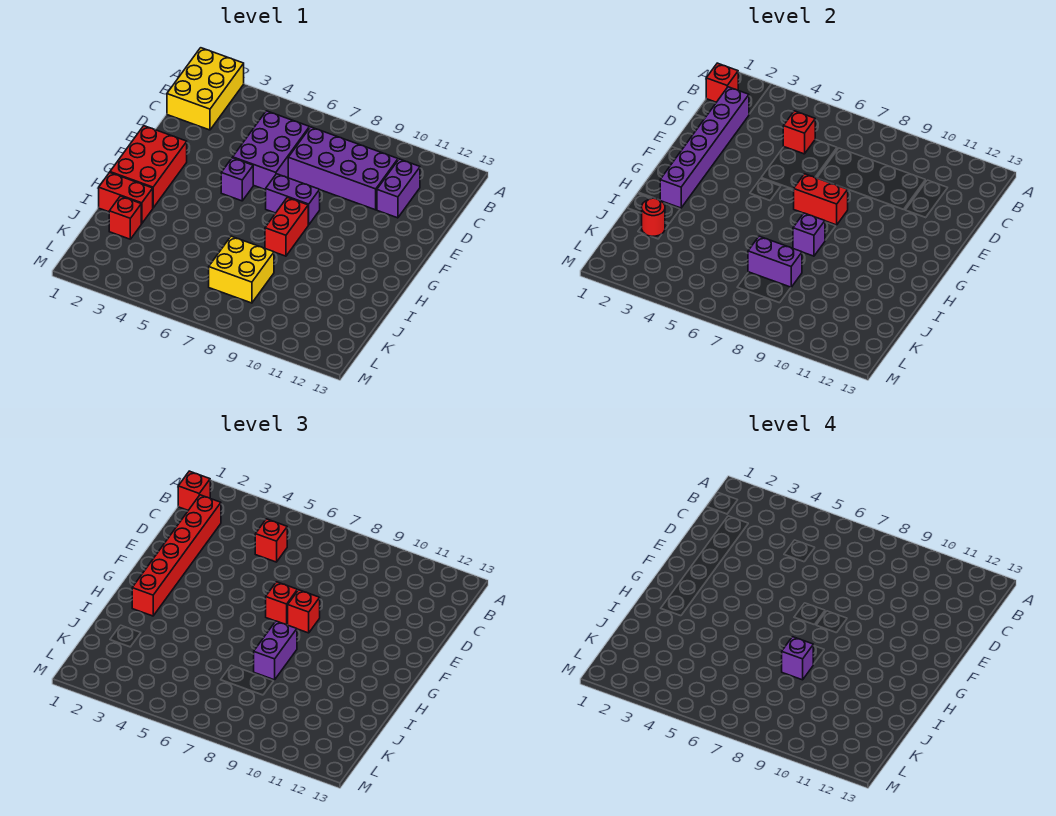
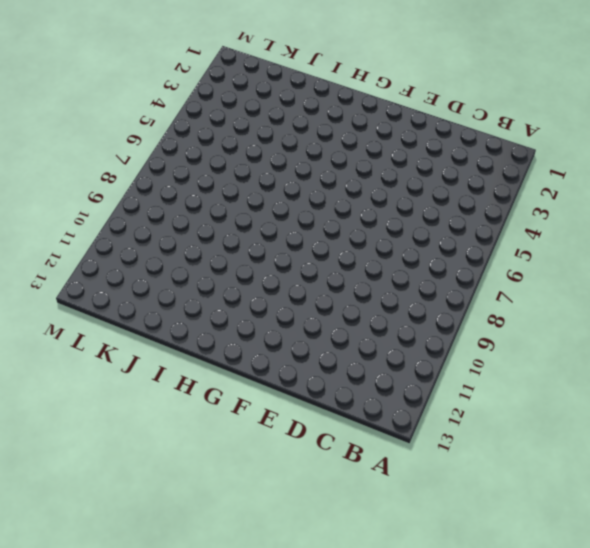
none -> yellow 2x3 brick [167,48,244,130]
none -> purple 2x3 brick [233,111,309,190]
none -> purple 2x4 brick [288,127,398,210]

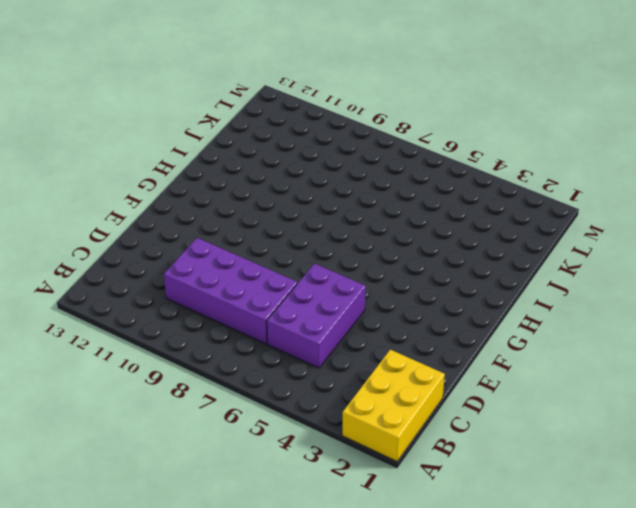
none -> purple 1x2 brick [377,159,420,218]
none -> red 2x3 brick [110,126,187,208]
none -> purple 1x1 brick [221,158,253,201]

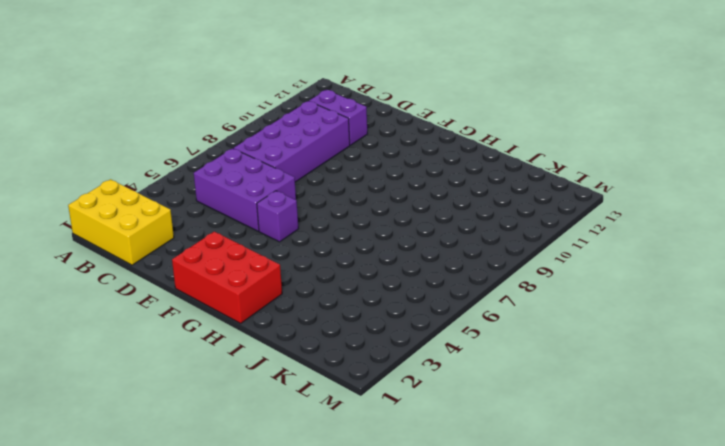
none -> purple 1x2 brick [266,174,320,225]
none -> red 1x2 brick [265,197,308,256]
none -> red 1x2 brick [99,173,153,224]

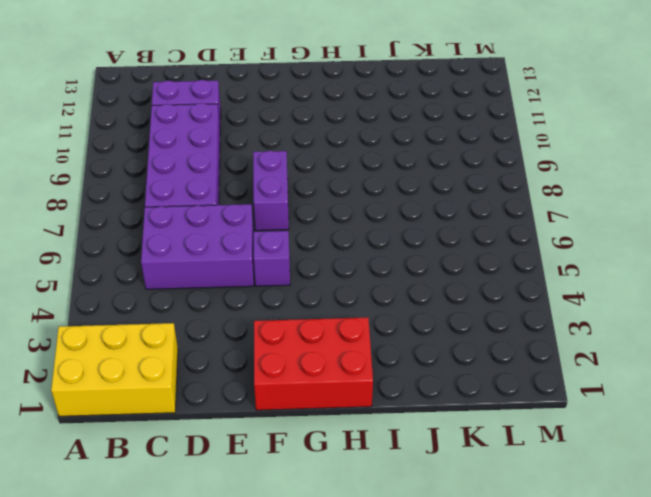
none -> red 1x2 brick [265,197,308,256]
none -> red 1x2 brick [99,173,153,224]
none -> red 1x1 brick [109,196,141,239]

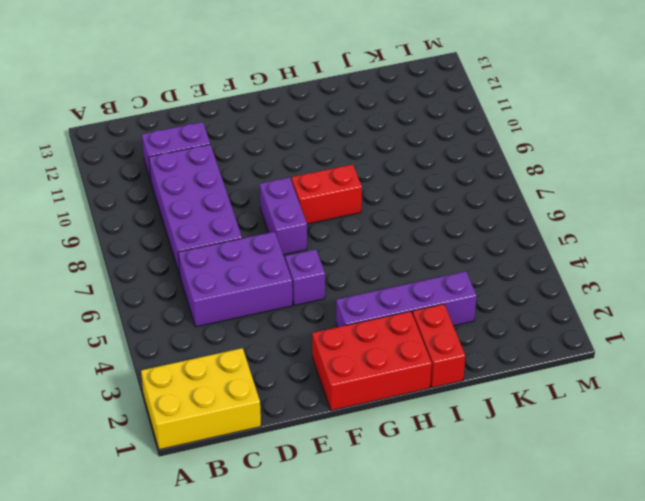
purple 1x4 brick [336,271,477,327] -> none
none -> red 1x1 brick [109,196,141,239]
none -> yellow 2x2 brick [209,236,274,303]
none -> red 1x1 brick [706,63,738,102]

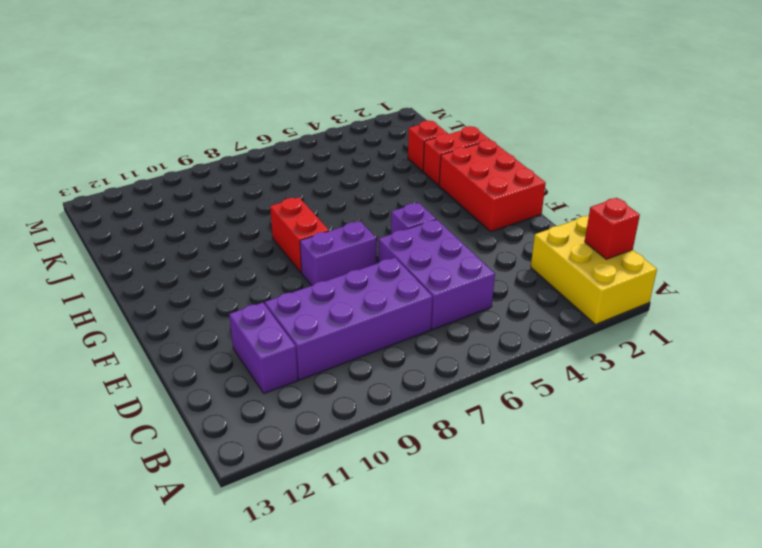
none -> yellow 2x2 brick [209,236,274,303]
none -> purple 1x6 brick [660,87,749,208]
none -> red 1x1 brick [783,111,815,154]

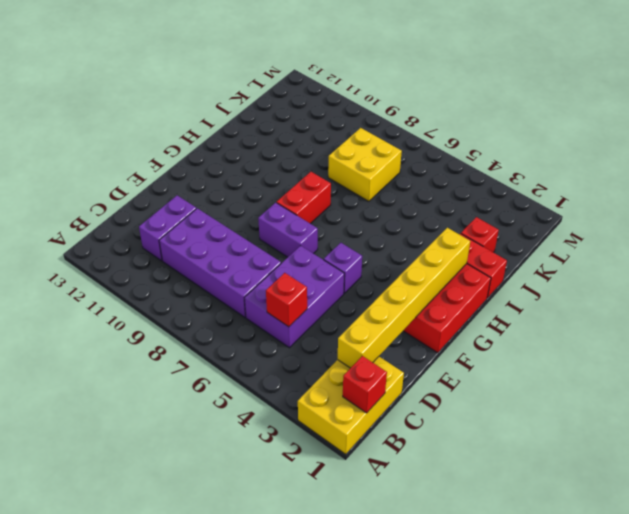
yellow 1x6 brick [338,228,470,368] -> purple 1x6 brick [660,87,749,208]
none -> red 1x2 brick [794,174,848,225]
none -> purple 1x1 brick [793,213,825,256]
none -> red 1x1 round brick [642,198,665,236]

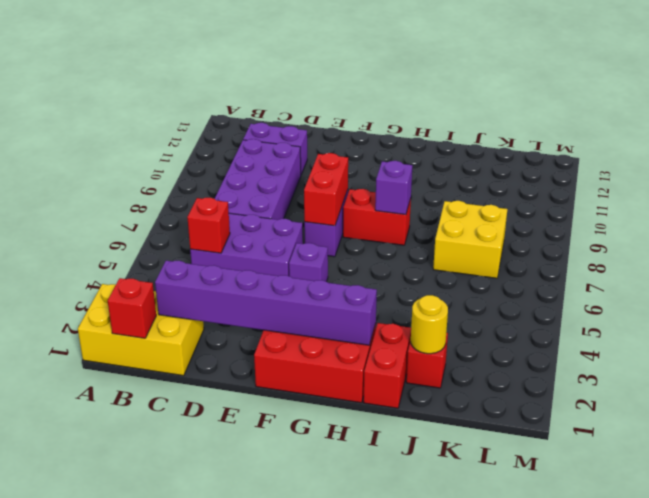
yellow 1x1 round brick [411,295,448,354] -> red 1x1 round brick [642,198,665,236]
none -> purple 1x2 brick [748,236,802,287]
none -> red 1x1 brick [178,471,210,510]
none -> red 1x6 brick [132,495,221,616]

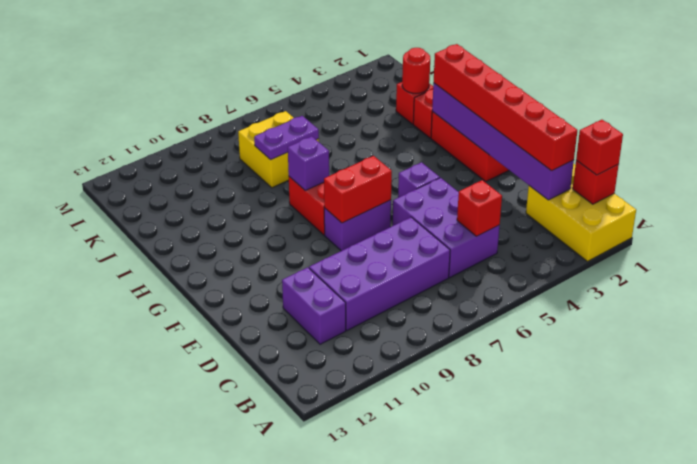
purple 1x2 plate [254,116,319,160] -> purple 1x2 brick [748,236,802,287]
none -> red 1x1 brick [255,519,287,562]
none -> red 1x1 brick [266,582,297,625]
none -> red 1x1 brick [288,590,320,633]

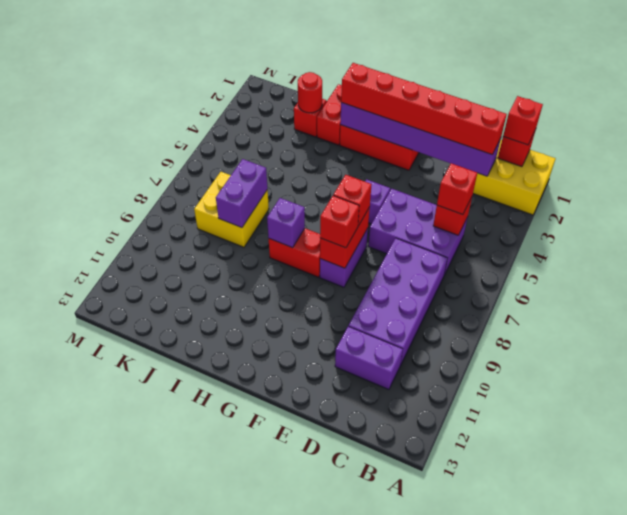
none -> purple 1x2 brick [254,621,297,680]
none -> purple 1x1 brick [782,637,813,680]

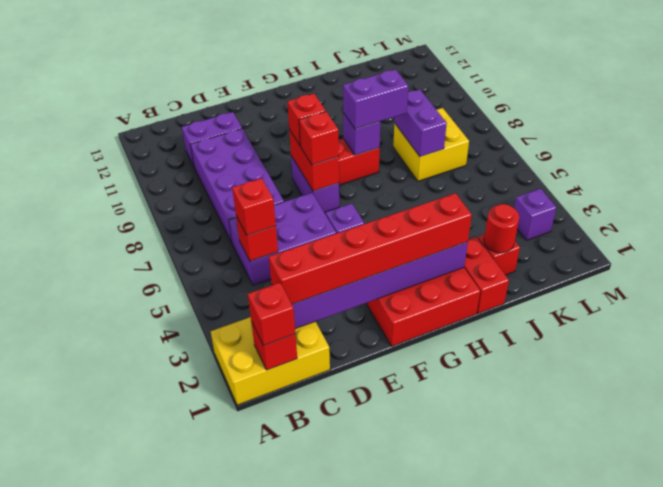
purple 1x1 brick [514,189,557,240] -> purple 1x1 brick moved to [782,637,813,680]

